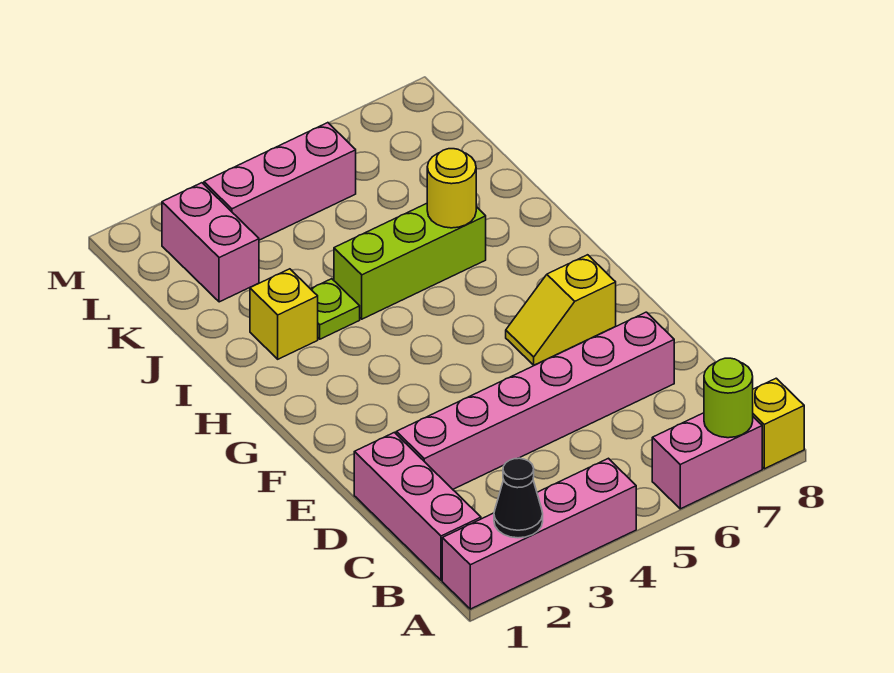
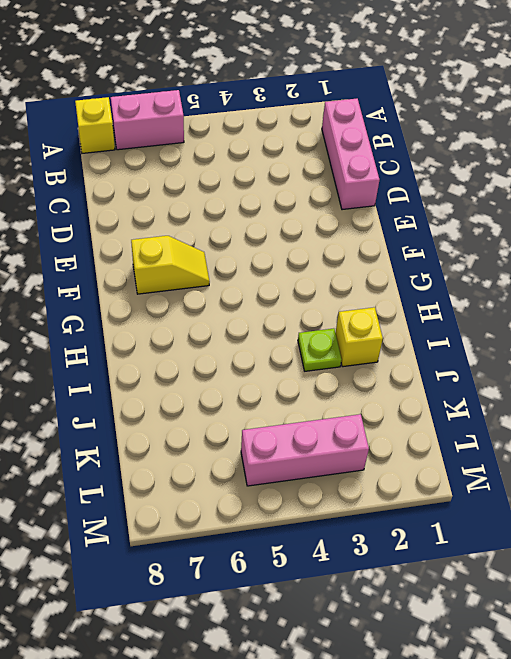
none -> pink 1x4 brick [442,458,636,609]
none -> pink 1x6 brick [396,312,674,489]
none -> lime 1x3 brick [334,204,486,319]

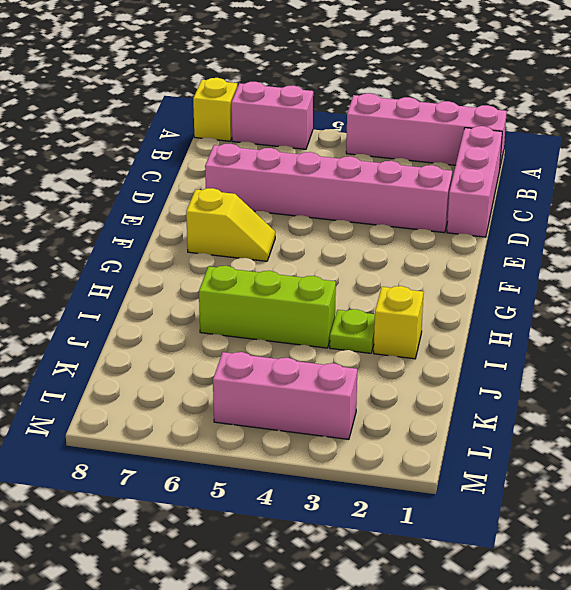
none -> pink 1x2 brick [162,183,259,302]
none -> black 1x1 cone [494,458,543,538]
none -> lime 1x1 round brick [704,358,753,438]

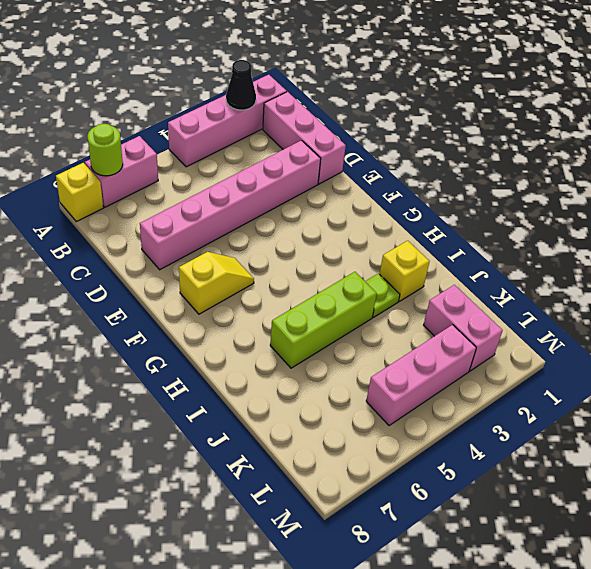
none -> yellow 1x1 round brick [427,149,476,228]

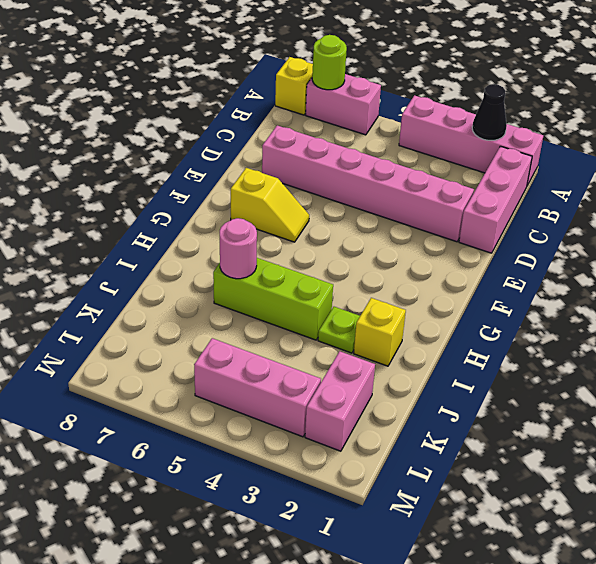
pink 1x1 round brick [220,218,257,279] -> yellow 1x1 round brick [427,149,476,228]

